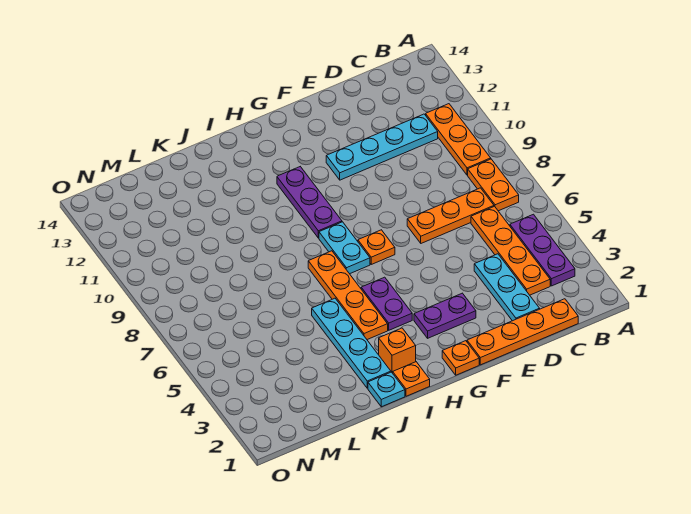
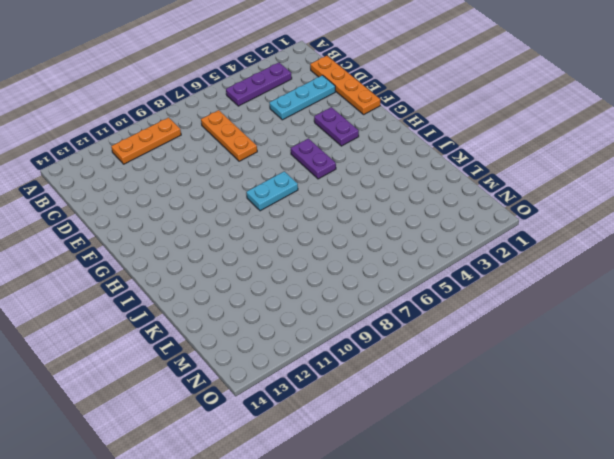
purple 1x2 plate [291,139,336,179] -> purple 1x2 plate turned to [361,277,412,330]
none -> orange 1x2 plate [468,159,519,211]
none -> orange 1x4 plate [471,206,550,295]
none -> cyan 1x4 plate [326,114,438,180]

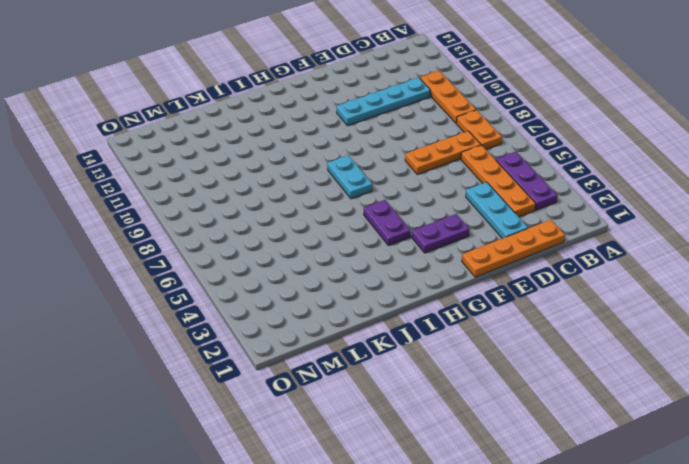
none -> orange 1x1 plate [442,341,479,375]
none -> orange 1x1 plate [358,230,395,264]
none -> purple 1x3 plate [277,167,342,238]

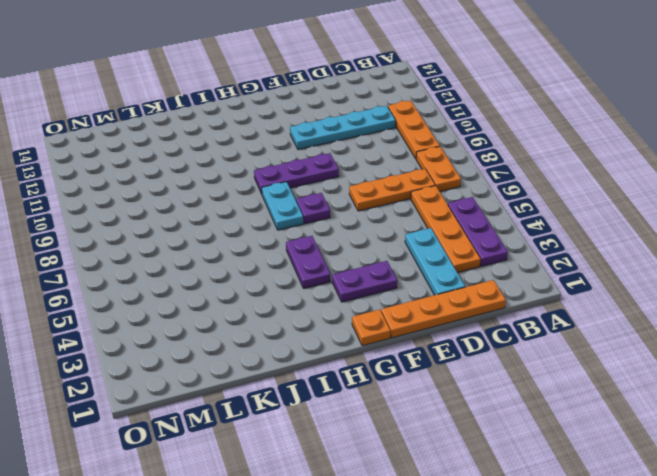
purple 1x3 plate [254,153,339,194] -> purple 1x3 plate turned to [277,167,342,238]
purple 1x1 plate [296,193,330,224] -> orange 1x1 plate [358,230,395,264]
none -> orange 1x1 plate [393,362,430,396]
none -> orange 1x1 brick [379,328,416,373]
none -> orange 1x4 plate [308,251,388,340]

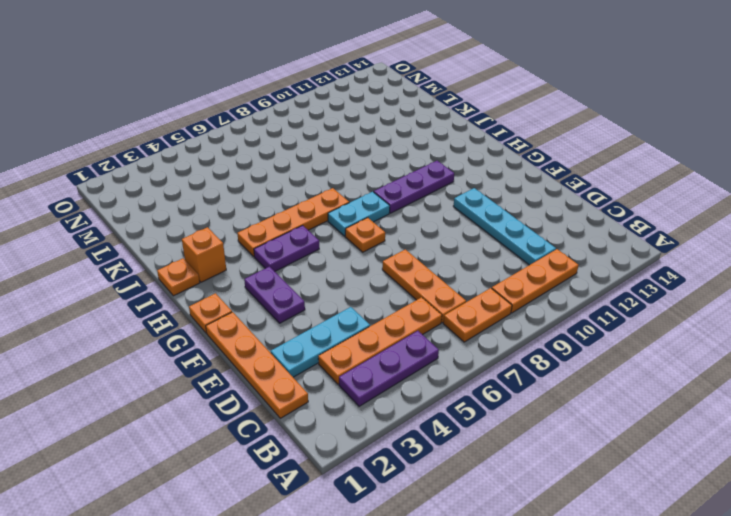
none -> cyan 1x1 plate [368,372,405,407]
none -> cyan 1x4 plate [312,298,391,388]

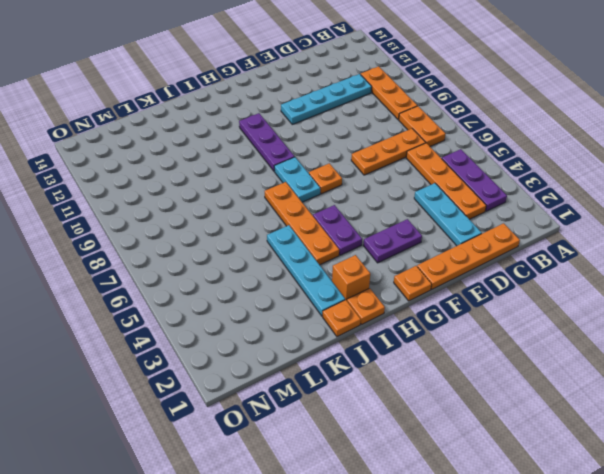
orange 1x1 plate [323,300,361,337] -> cyan 1x1 plate [368,372,405,407]

